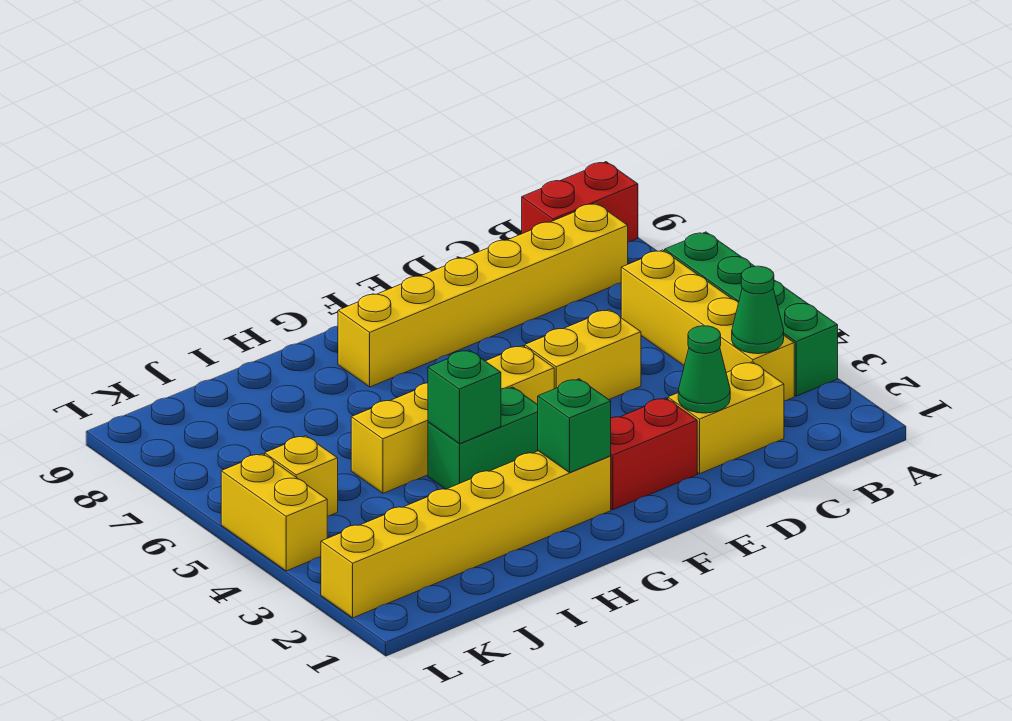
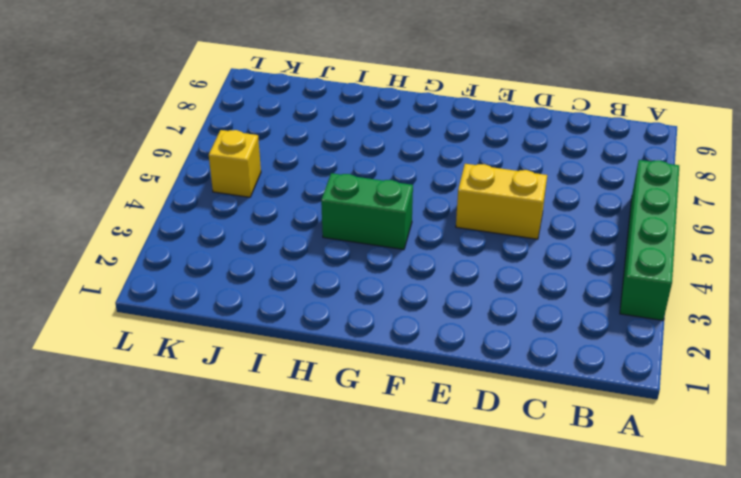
none -> red 1x2 brick [522,162,638,242]
none -> yellow 1x4 brick [621,250,794,401]
none -> yellow 1x6 brick [338,203,628,387]

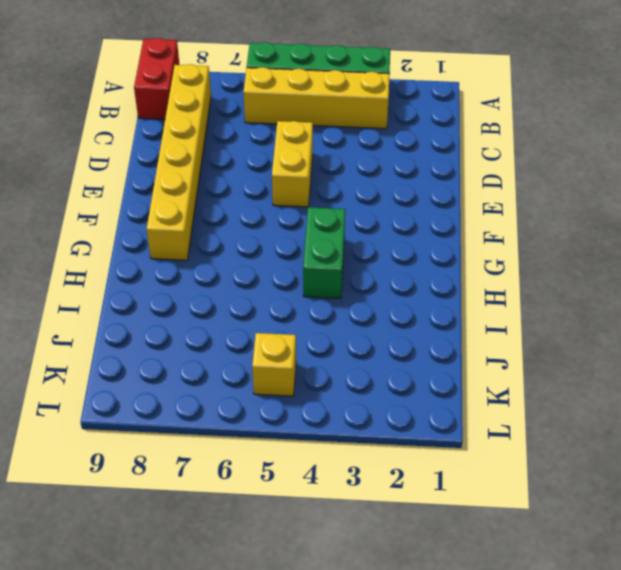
none -> yellow 1x2 brick [668,362,784,474]
none -> red 1x2 brick [611,398,697,510]
none -> yellow 1x4 brick [351,346,554,493]

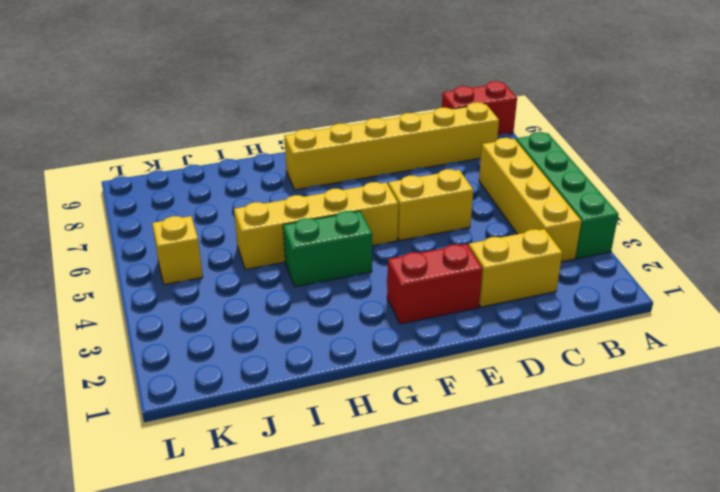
none -> yellow 1x6 brick [321,451,611,618]
none -> yellow 1x2 brick [221,454,327,571]
none -> green 1x1 cone [732,266,784,354]

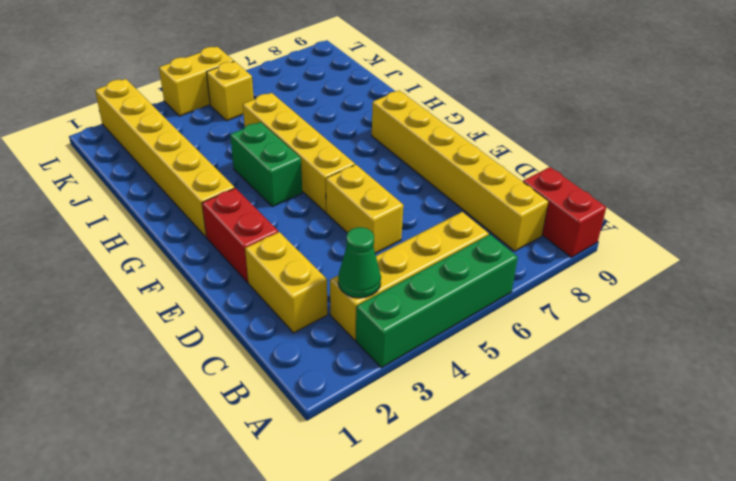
none -> green 1x1 cone [678,326,730,413]
none -> green 1x1 brick [538,379,611,473]
none -> green 1x1 brick [428,350,501,444]

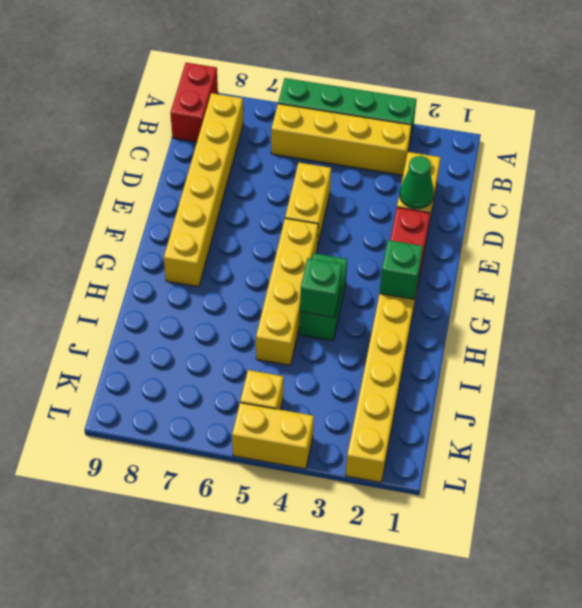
none -> green 1x1 cone [732,266,784,354]

